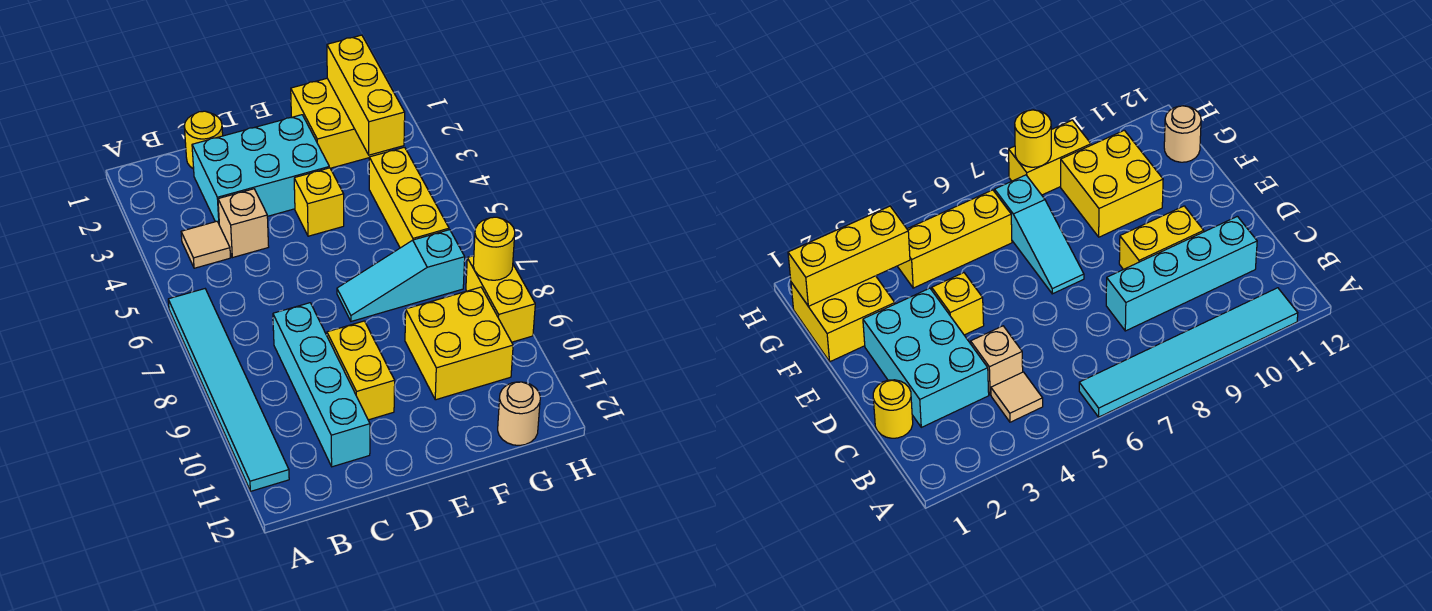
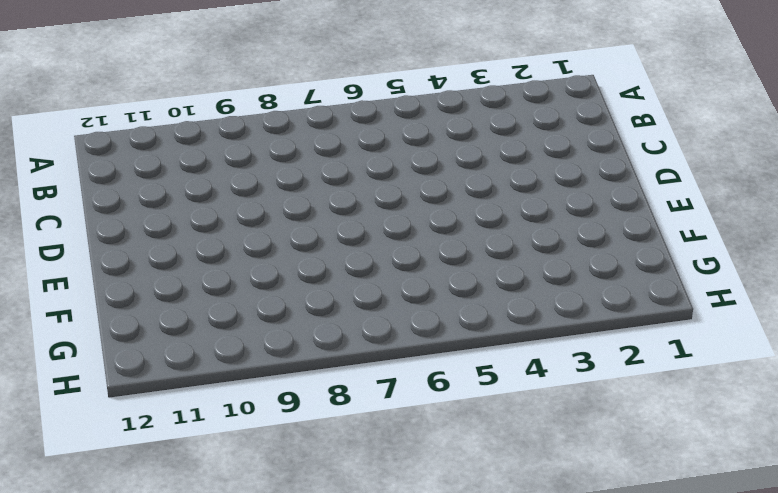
none -> cyan 1x6 tile [168,289,289,491]
none -> tan 1x1 tile [181,221,231,268]
none -> yellow 1x1 round brick [184,111,223,169]

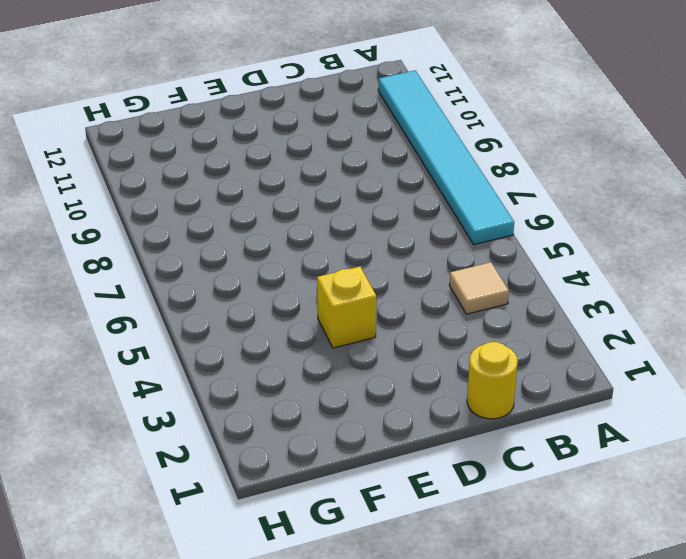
none -> cyan 2x3 brick [192,115,329,223]
none -> tan 1x1 brick [218,189,269,258]
none -> cyan 1x4 brick [273,303,370,467]

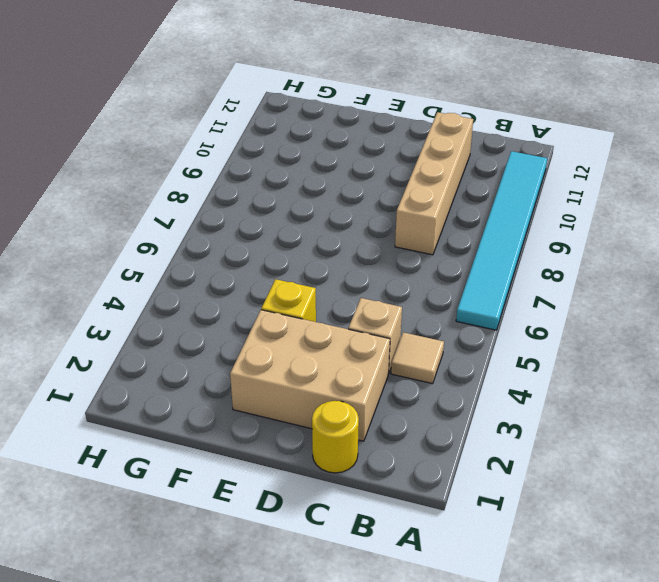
tan 2x3 brick [230,310,390,441] -> cyan 2x3 brick [192,115,329,223]
tan 1x4 brick [395,112,473,255] -> cyan 1x4 brick [273,303,370,467]
none -> yellow 1x2 brick [327,321,395,420]
none -> cyan 1x3 slope [337,230,465,321]
none -> yellow 2x2 brick [291,78,389,168]

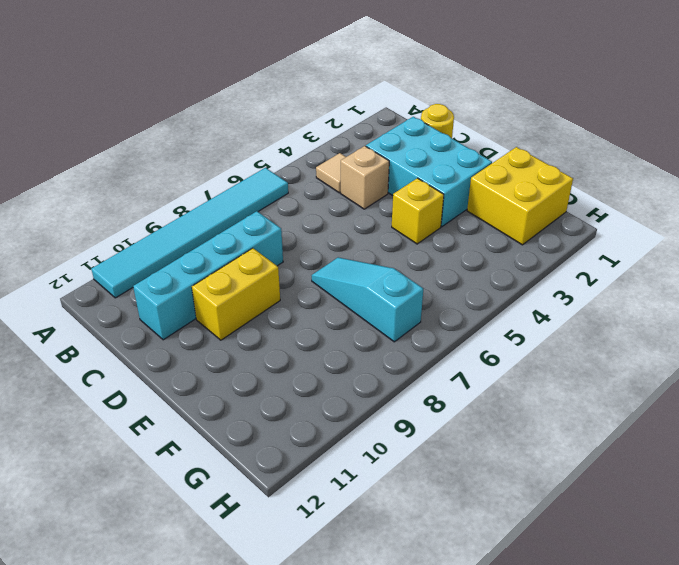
none -> yellow 2x2 brick [405,287,513,400]
none -> yellow 1x3 brick [369,147,449,248]
none -> tan 1x1 round brick [498,382,540,445]

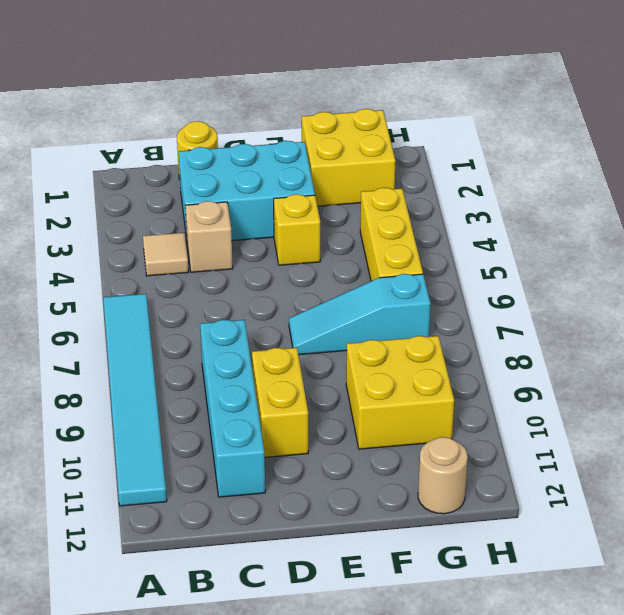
none -> yellow 1x2 brick [466,256,535,342]
none -> yellow 1x3 brick [327,35,405,155]
none -> yellow 1x1 round brick [473,217,515,280]

